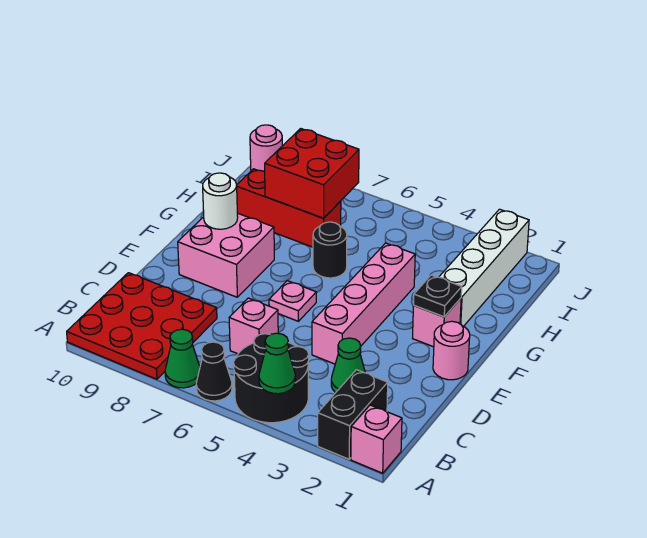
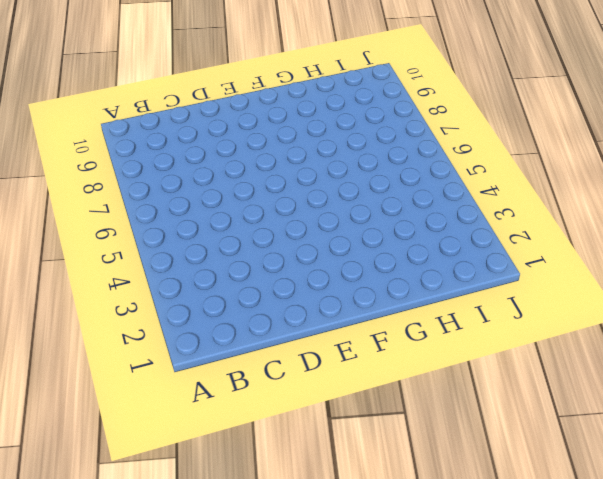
none -> pink 1x1 brick [351,405,402,473]
none -> black 1x2 brick [318,370,388,459]
none -> black 2x2 round brick [233,334,309,423]

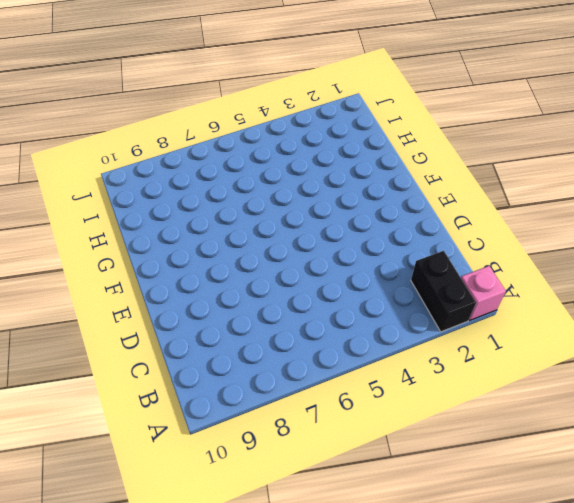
none -> black 2x2 round brick [233,334,309,423]
none -> black 1x1 cone [196,342,232,401]
none -> green 1x1 cone [165,329,200,388]

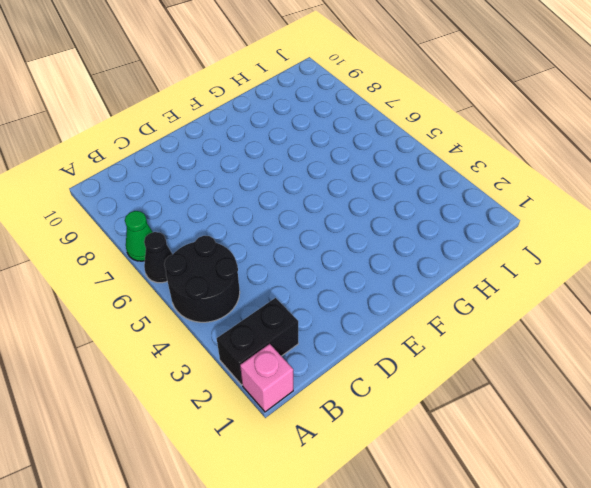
none -> red 3x3 plate [67,273,217,379]
none -> green 1x1 cone [331,338,365,393]
none -> pink 1x1 brick [229,298,278,354]

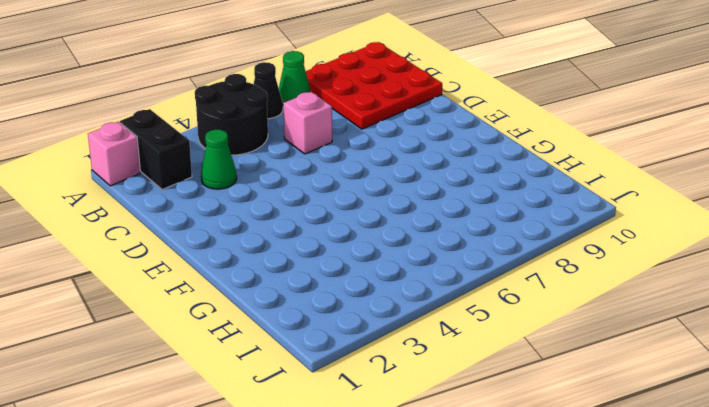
none -> pink 1x4 brick [312,243,415,364]
none -> pink 1x1 round brick [433,321,470,380]
none -> pink 1x1 plate [269,281,316,321]

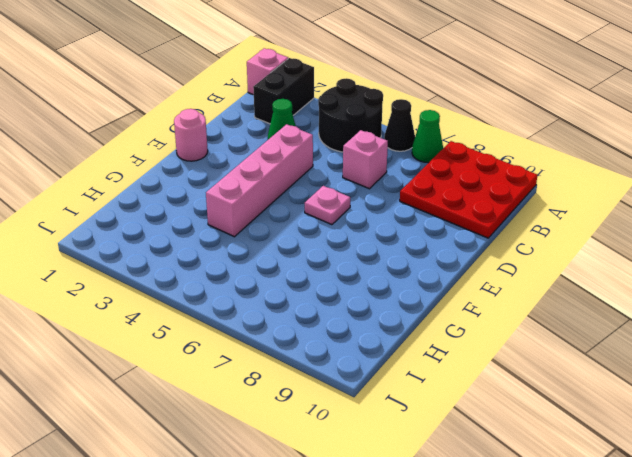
none -> pink 2x2 brick [178,213,274,297]
none -> pink 1x1 brick [413,298,461,347]
none -> white 1x4 brick [439,209,529,326]

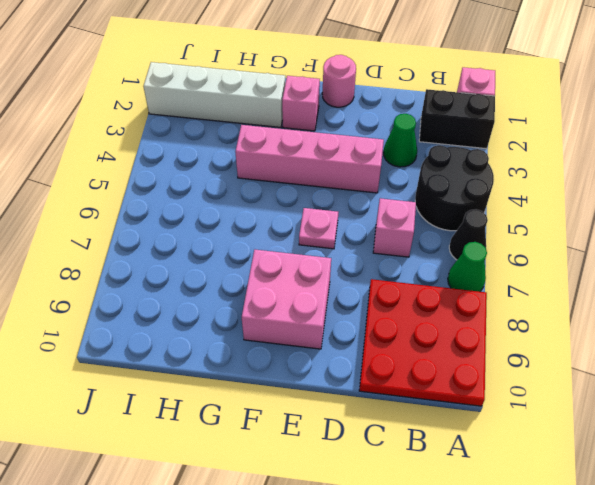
none -> black 1x1 round brick [313,222,347,278]
none -> red 1x3 brick [237,169,341,247]
none -> pink 1x1 round brick [250,125,282,172]

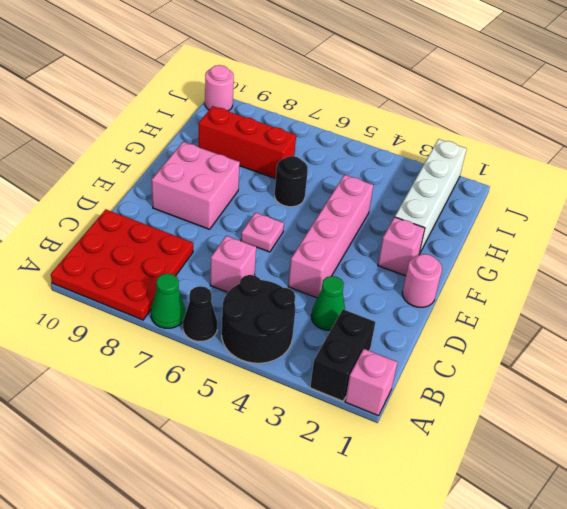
none -> green 1x1 cone [259,333,295,394]
none -> black 1x1 plate [414,275,462,317]
none -> white 1x1 round brick [203,173,238,229]

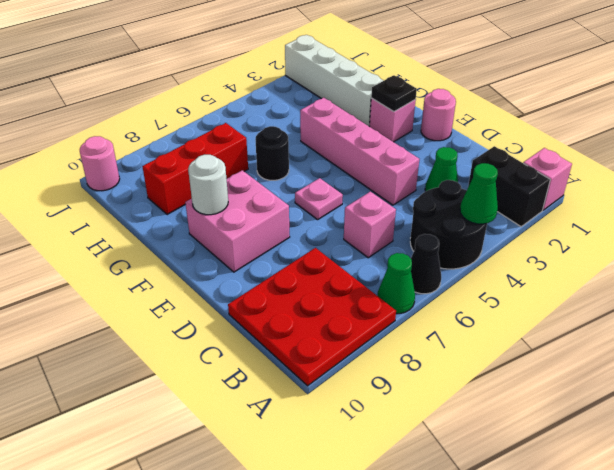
none -> red 2x2 brick [265,129,359,218]

